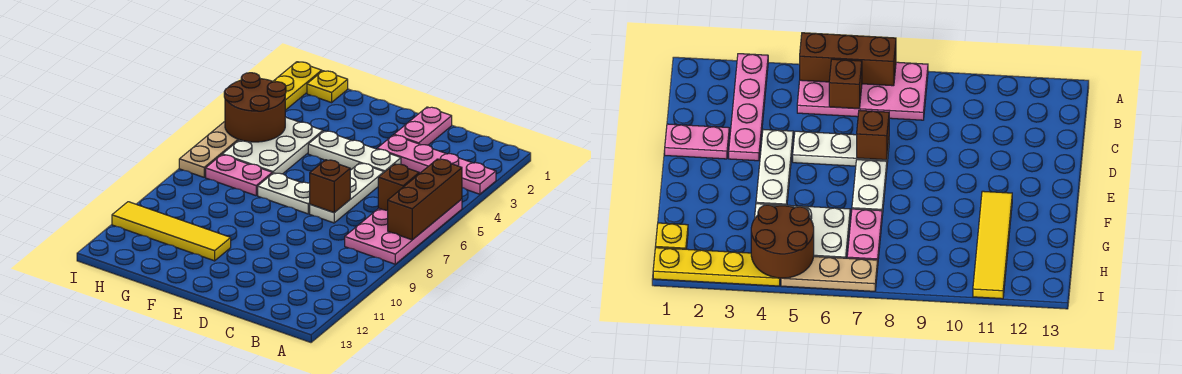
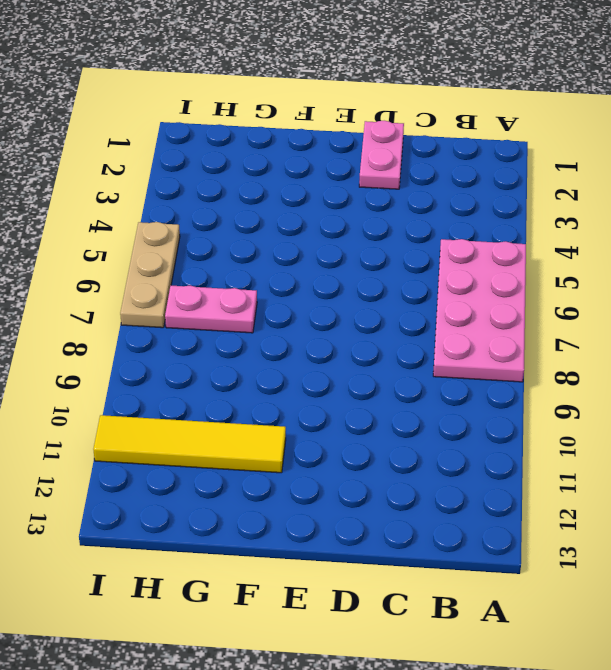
none -> pink 1x4 plate [377,135,496,194]
none -> white 1x3 plate [308,131,401,172]
none -> white 1x3 plate [310,163,384,223]

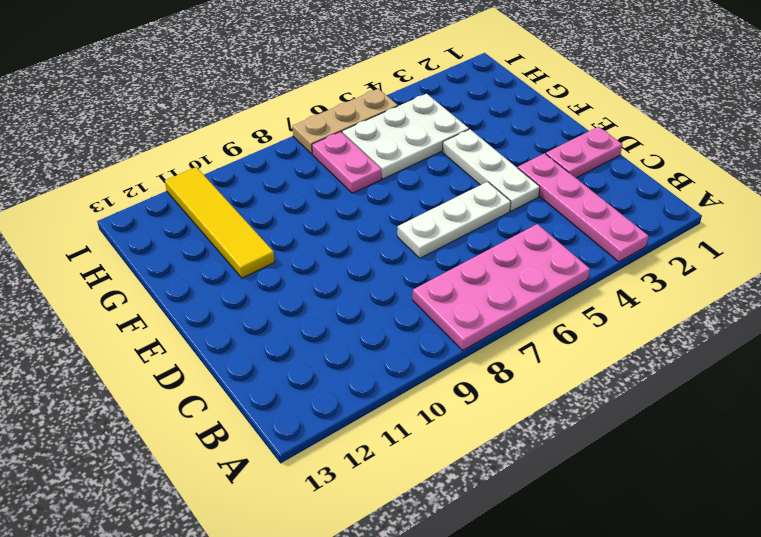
none -> white 1x2 plate [258,173,310,214]
none -> yellow 1x1 plate [307,71,348,103]
none -> yellow 1x4 plate [273,62,322,110]

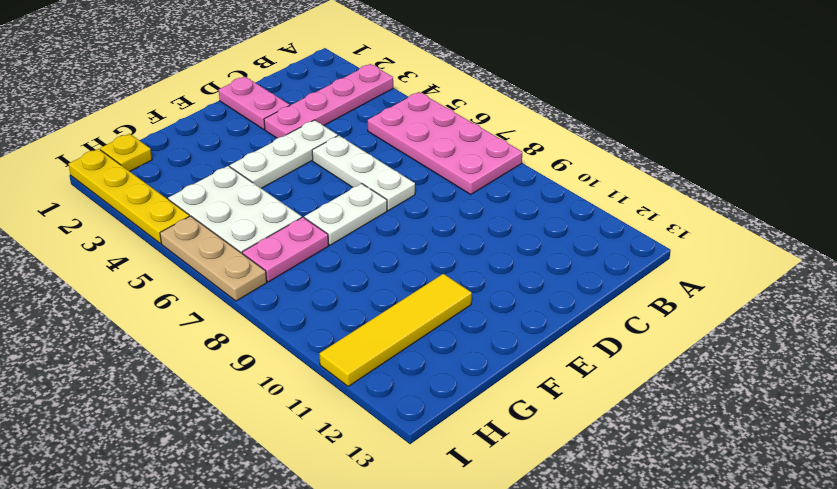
none -> brown 1x3 brick [388,159,462,240]
none -> brown 1x1 brick [378,164,419,211]
none -> brown 1x1 brick [310,160,350,213]

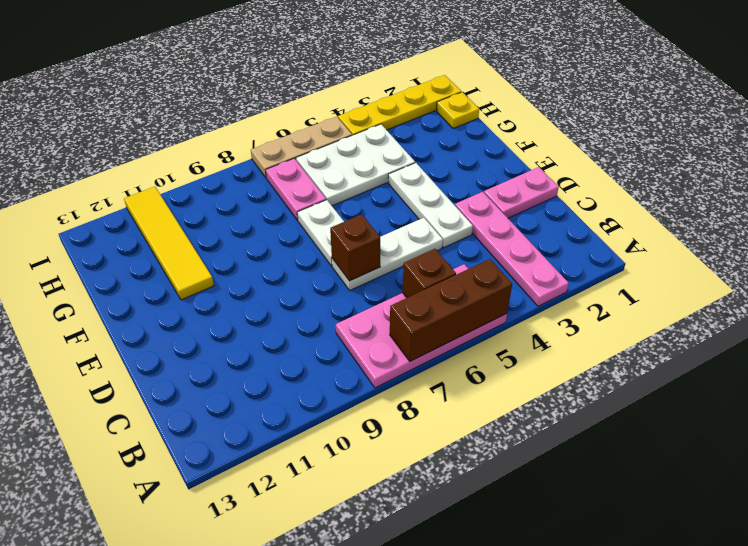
none -> brown 2x2 round brick [224,73,286,142]

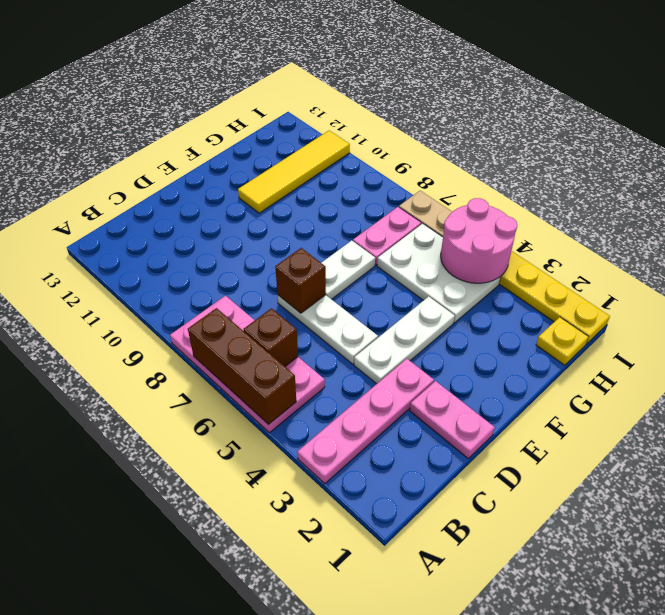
pink 2x2 round brick [441,198,517,283] -> brown 2x2 round brick [224,73,286,142]

